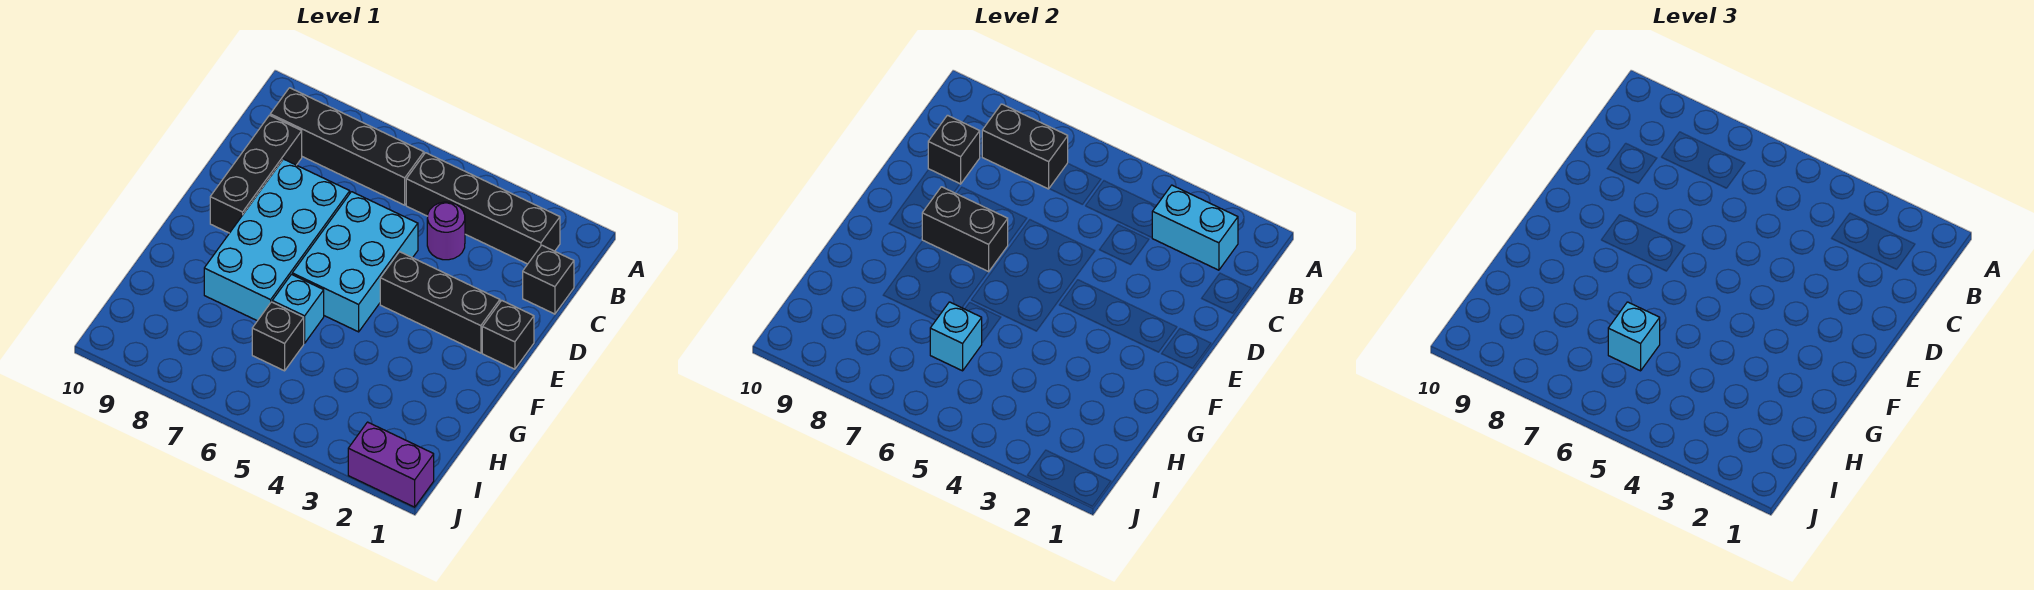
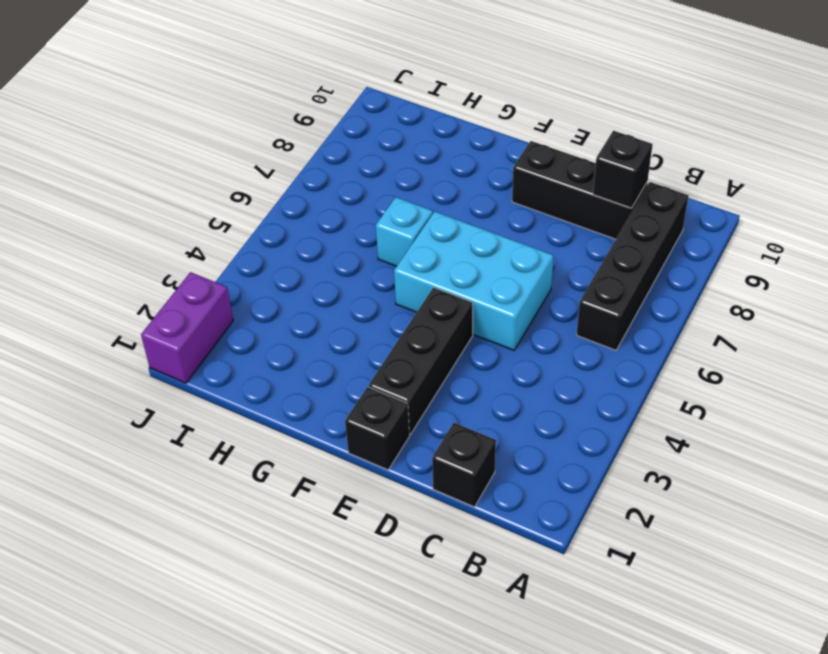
none -> black 1x4 brick [406,153,560,264]
none -> purple 1x1 round brick [427,202,465,260]
none -> cyan 2x4 brick [204,159,350,321]

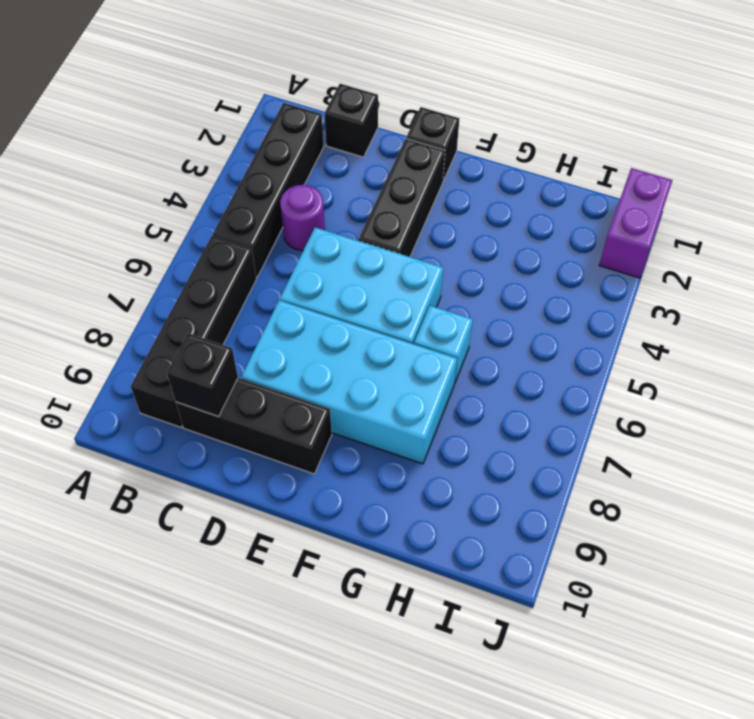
none -> black 1x1 brick [252,302,304,371]
none -> cyan 1x2 brick [1152,185,1238,270]
none -> black 1x2 brick [982,104,1068,189]

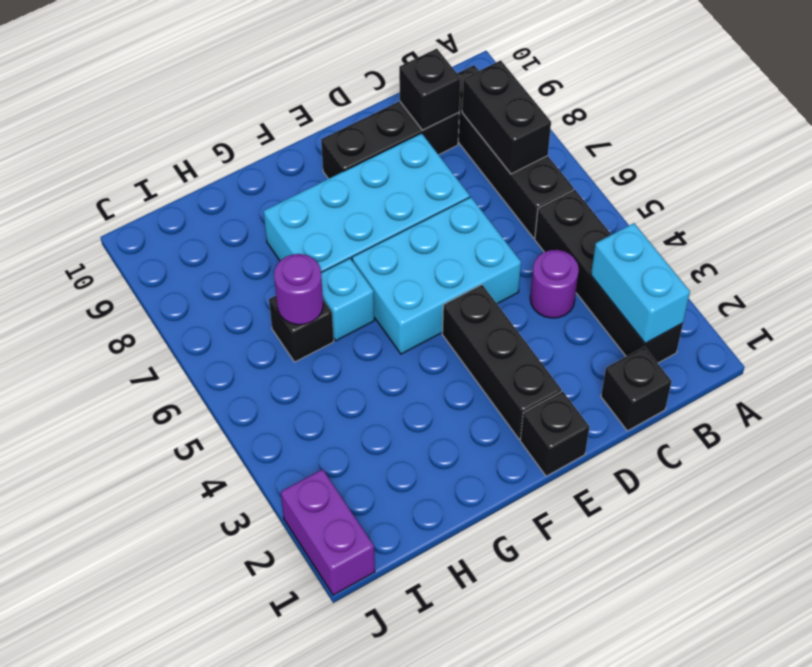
purple 1x1 round brick [274,254,323,325] -> cyan 1x1 brick [930,302,982,371]
none -> black 1x2 brick [922,187,1008,272]
none -> cyan 1x1 brick [1608,302,1660,371]

